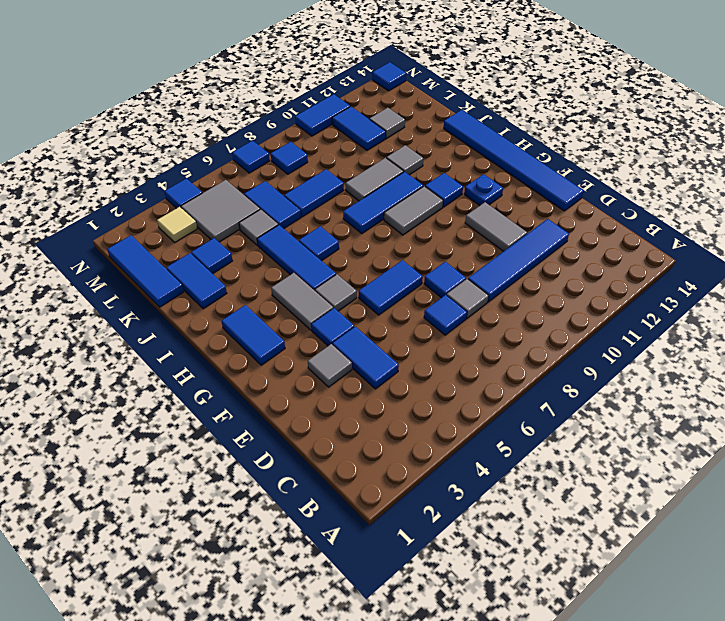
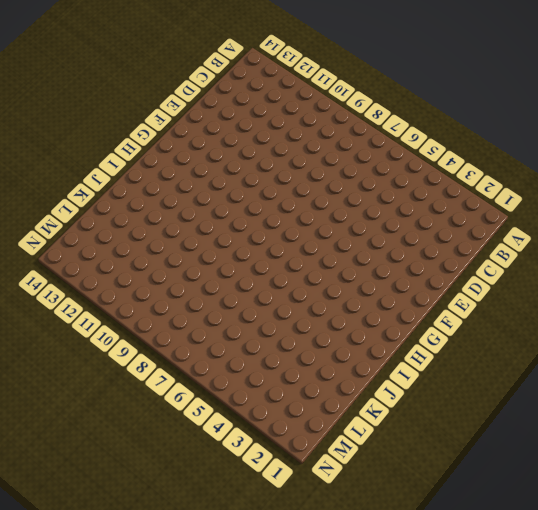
none -> blue 1x2 tile [332,327,399,389]
none -> blue 1x1 tile [424,295,467,335]
none -> grey 1x1 tile [447,279,489,318]
none -> blue 1x4 tile [468,219,569,302]

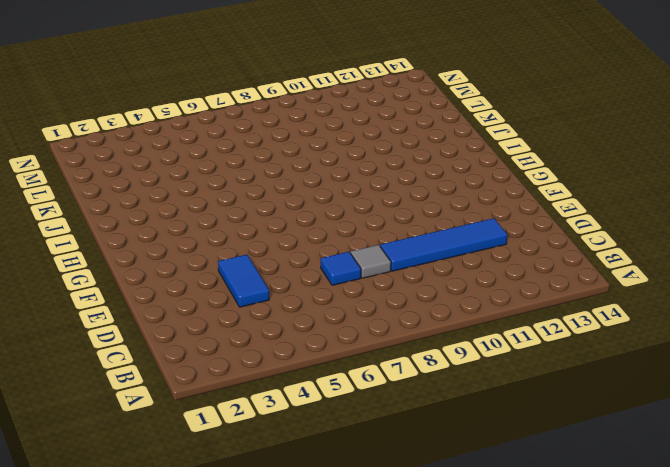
none -> grey 1x1 tile [308,344,352,387]
none -> blue 1x1 tile [424,262,466,298]
none -> grey 1x2 tile [465,202,527,251]
none -> blue 1x6 tile [444,110,583,211]

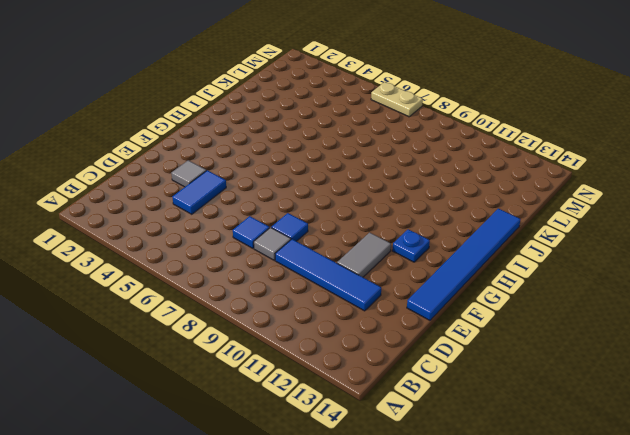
tan 1x2 plate [371,82,423,117] -> blue 1x1 tile [232,141,270,173]
none -> blue 1x1 tile [311,308,354,346]
none -> blue 1x2 tile [359,260,423,315]
none -> blue 1x2 tile [222,305,285,365]
none -> grey 1x2 tile [271,273,333,330]

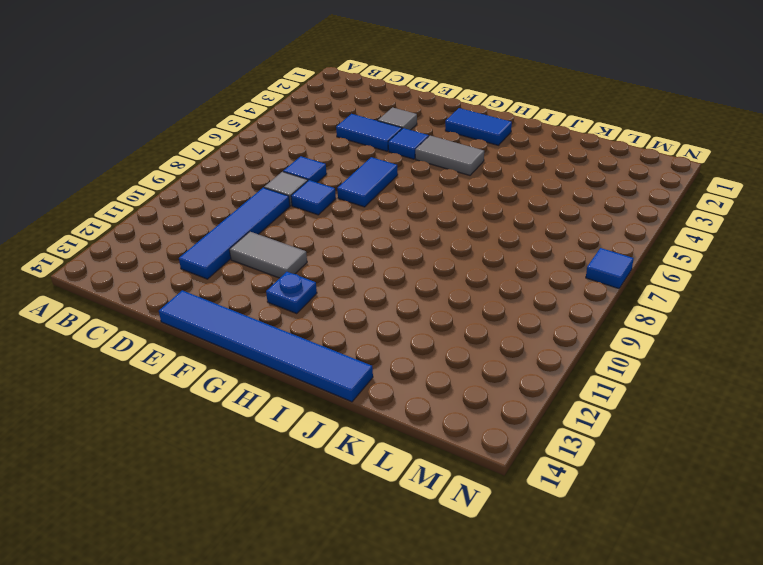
none -> grey 1x1 tile [315,274,357,311]
none -> blue 1x3 tile [257,225,336,291]
none -> grey 1x2 tile [384,186,443,235]
none -> blue 1x1 tile [425,173,463,207]

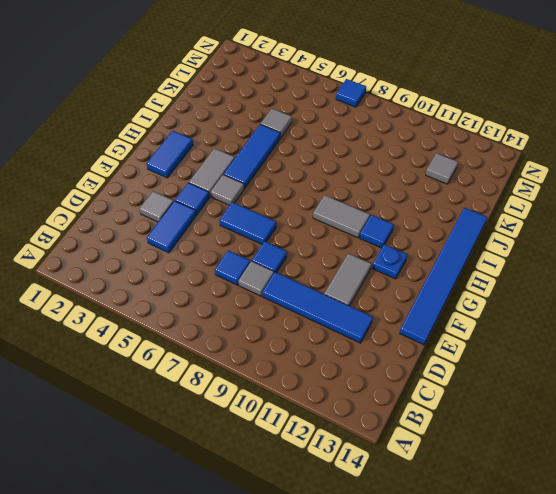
none -> blue 1x1 tile [299,226,339,261]
none -> blue 1x3 tile [343,172,423,233]
none -> blue 1x2 tile [166,253,227,309]
none -> grey 1x2 tile [346,158,404,201]

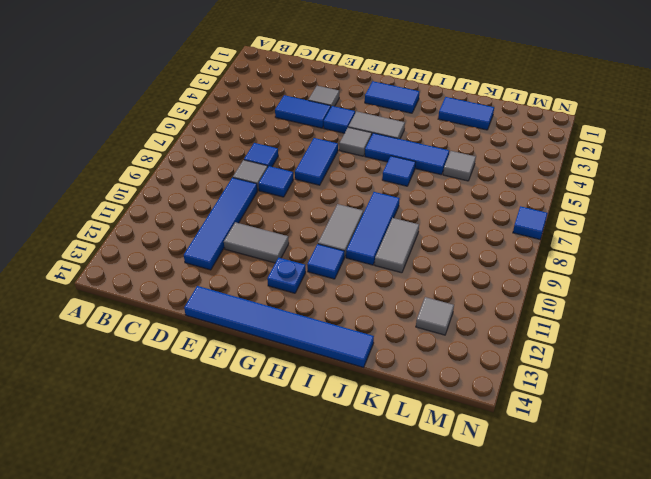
none -> grey 1x1 tile [386,145,423,175]
none -> blue 1x3 tile [107,235,184,307]
none -> blue 1x1 tile [191,238,233,274]
none -> blue 1x2 tile [244,181,301,229]

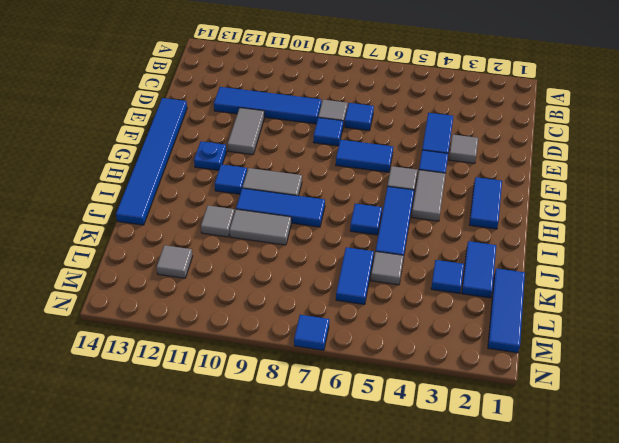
none -> blue 1x2 tile [284,169,344,217]
none -> grey 2x2 tile [181,180,260,242]
none -> blue 1x2 tile [332,107,386,150]
none -> tan 1x1 tile [157,207,197,242]

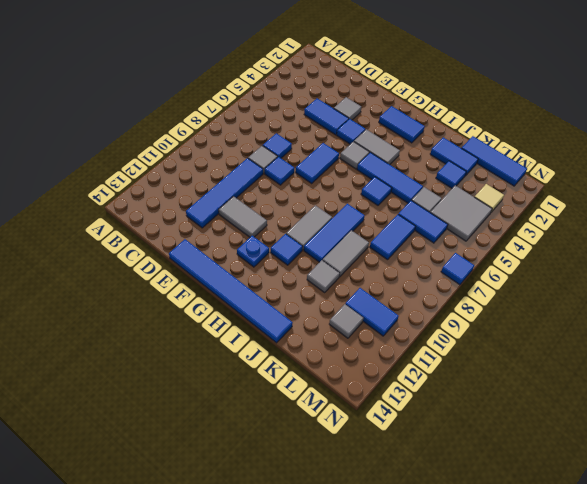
none -> blue 1x1 tile [271,142,308,174]
none -> blue 1x1 tile [164,178,202,208]
none -> blue 1x2 tile [295,94,350,136]
none -> blue 1x1 tile [372,62,406,91]

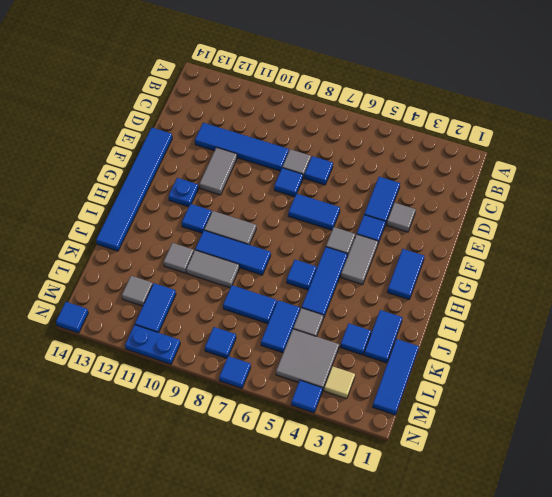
blue 1x2 plate [125,325,180,364] -> blue 1x2 tile [295,94,350,136]

